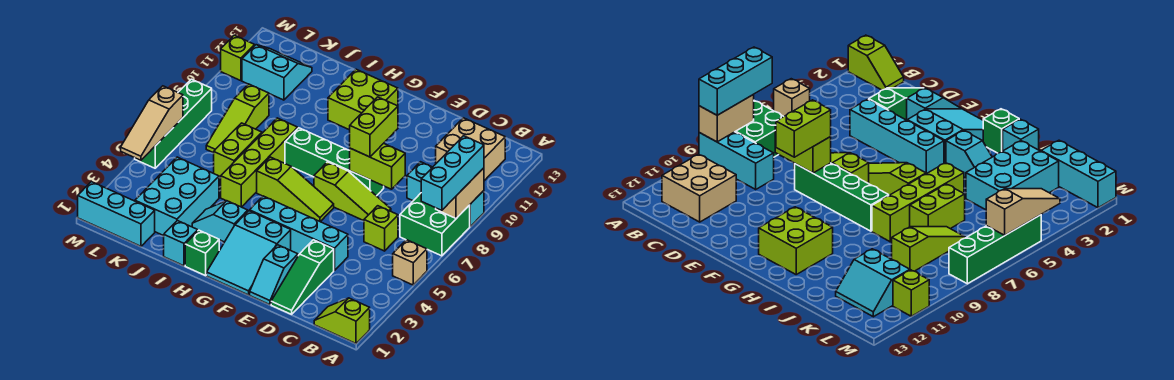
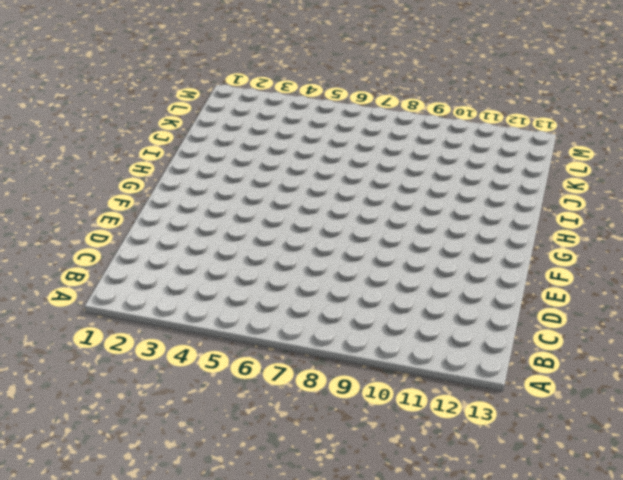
none -> lime 1x2 slope [314,298,370,344]
none -> tan 1x1 brick [393,240,427,285]
none -> green 2x2 brick [400,193,470,256]
none -> cyan 1x3 brick [407,162,484,226]

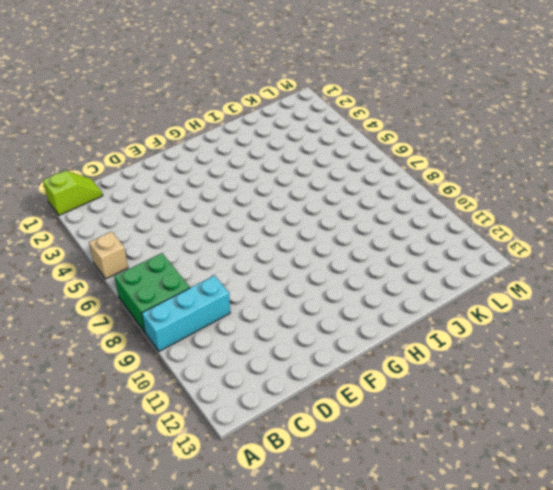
none -> tan 2x2 brick [436,118,505,181]
none -> lime 1x1 brick [364,206,398,251]
none -> green 1x3 slope [271,240,334,314]
none -> cyan 1x4 brick [250,196,348,271]

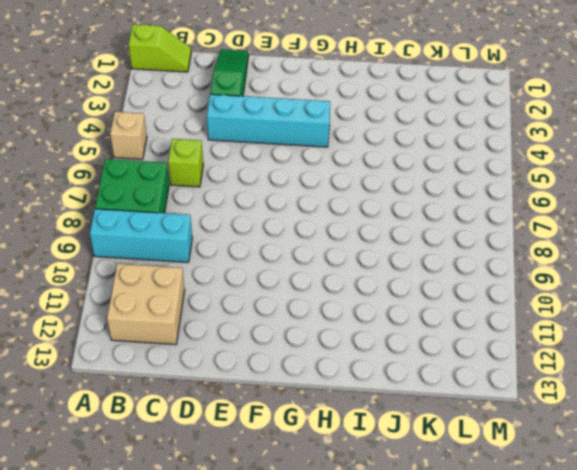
none -> lime 1x3 slope [314,162,391,221]
none -> cyan 1x2 slope [250,245,298,305]
none -> green 1x4 brick [285,128,384,196]
none -> cyan 2x3 slope [207,211,291,295]

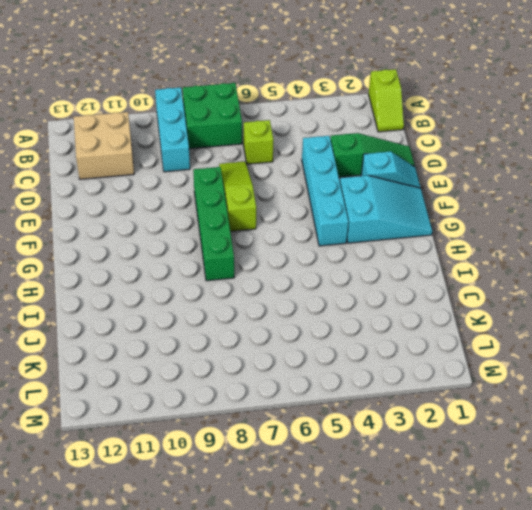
none -> tan 1x1 brick [393,240,427,285]
none -> lime 1x3 slope [257,157,334,222]
none -> lime 2x2 brick [328,69,398,130]
none -> green 1x1 brick [185,230,219,276]

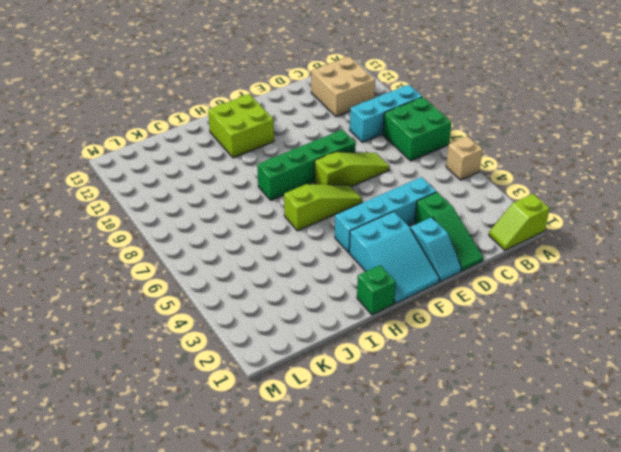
none -> lime 1x1 brick [364,206,398,251]
none -> cyan 1x2 slope [192,201,248,242]
none -> cyan 1x1 brick [164,221,198,266]
none -> lime 1x4 brick [221,118,298,207]

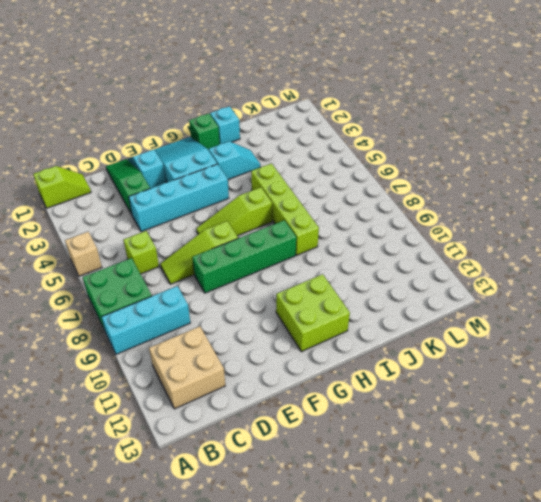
none -> cyan 2x3 brick [135,157,219,236]
none -> lime 1x2 brick [214,123,262,177]
none -> cyan 1x3 brick [78,182,155,246]
none -> lime 1x3 slope [206,84,269,153]

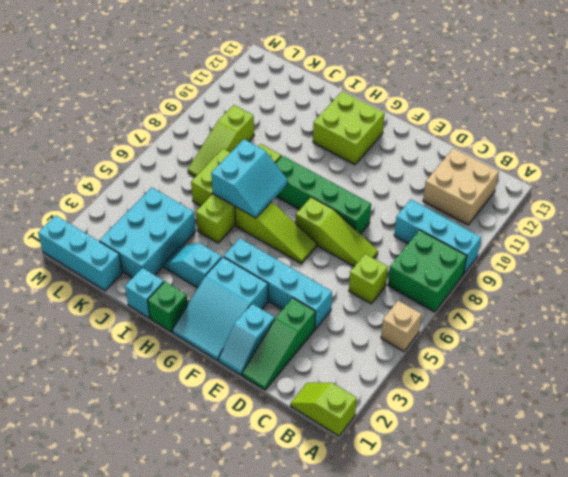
cyan 2x2 slope [211,139,288,218] -> cyan 2x2 slope turned to [242,45,312,100]
none -> green 1x4 brick [135,79,212,168]
none -> lime 1x1 brick [221,35,255,81]
none -> tan 1x2 brick [436,168,484,218]
none -> lime 1x2 brick [350,143,405,189]

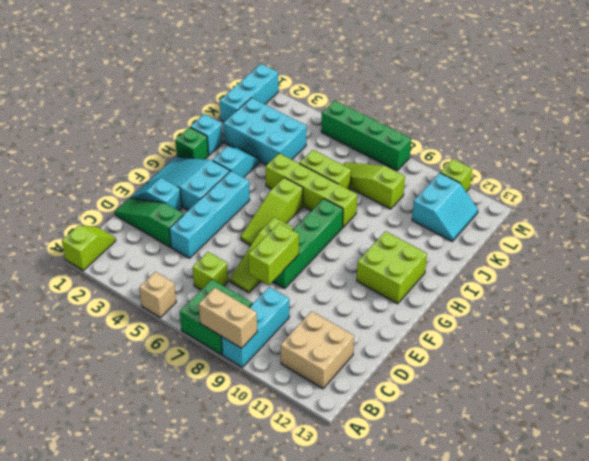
none -> tan 1x3 slope [121,86,183,160]
none -> cyan 1x3 brick [421,136,484,210]
none -> lime 1x2 brick [350,97,398,157]

